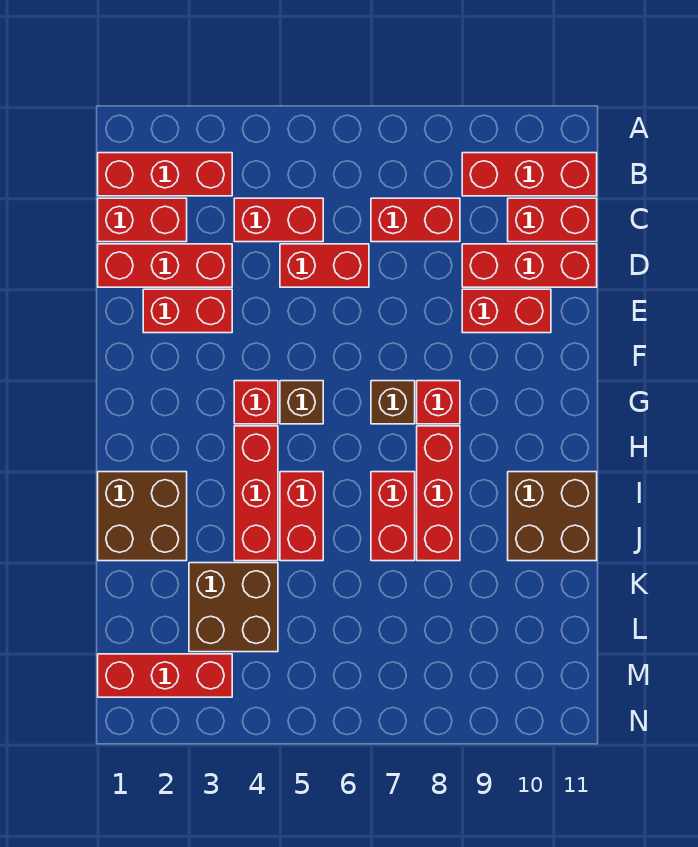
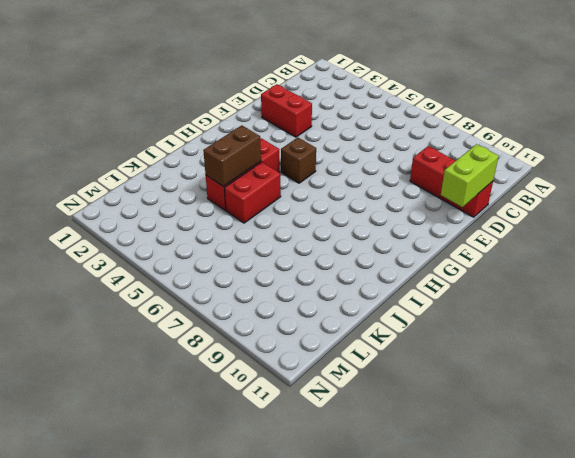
lime 1x2 brick [441,144,499,207] -> none
brown 1x2 brick [203,125,261,187] -> none
none -> red 1x3 brick [98,153,232,196]
none -> red 1x3 brick [462,153,597,196]
none -> red 1x2 brick [98,198,187,242]

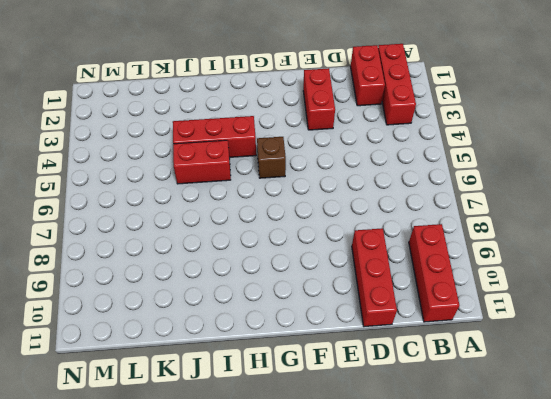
none -> red 1x2 brick [234,198,323,242]
none -> red 1x2 brick [371,198,460,242]
none -> red 1x2 brick [508,198,597,242]

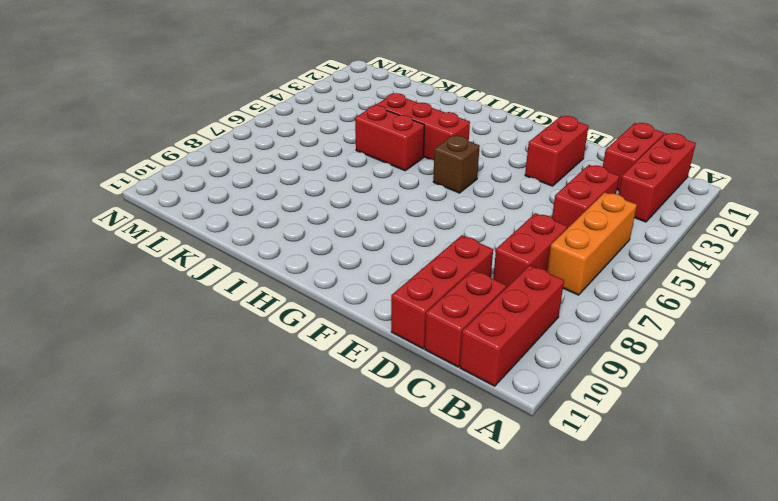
orange 1x3 brick [547,192,637,295] -> none
none -> red 1x3 brick [98,244,232,287]
none -> red 1x2 brick [280,244,369,287]
none -> red 1x2 brick [462,289,551,333]

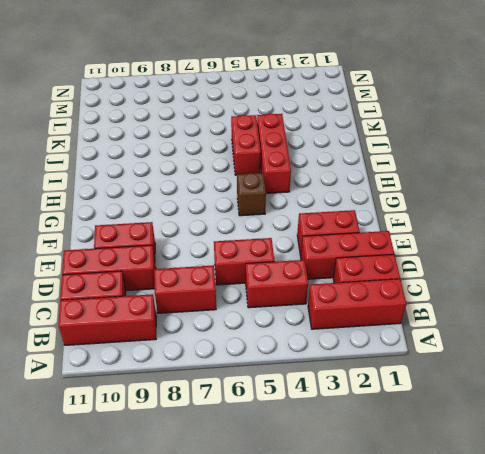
none -> red 1x1 brick [234,381,278,424]
none -> brown 1x1 brick [371,381,415,424]
none -> red 1x1 brick [417,381,460,424]

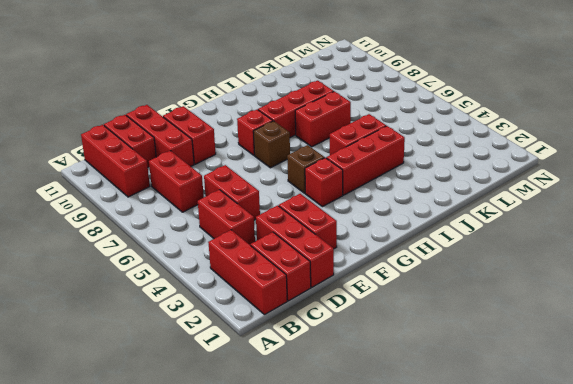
none -> brown 2x2 brick [98,472,187,561]
none -> brown 2x2 brick [508,472,597,561]
none -> brown 2x2 brick [189,563,278,652]

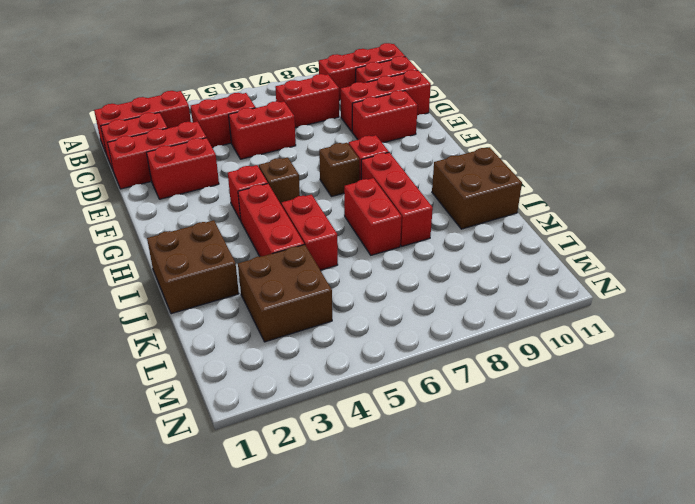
none -> red 1x3 brick [98,654,232,697]

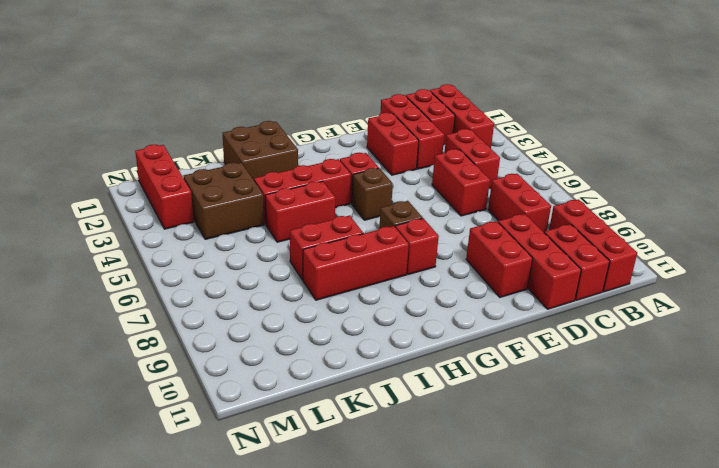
none -> brown 2x2 brick [508,472,597,561]

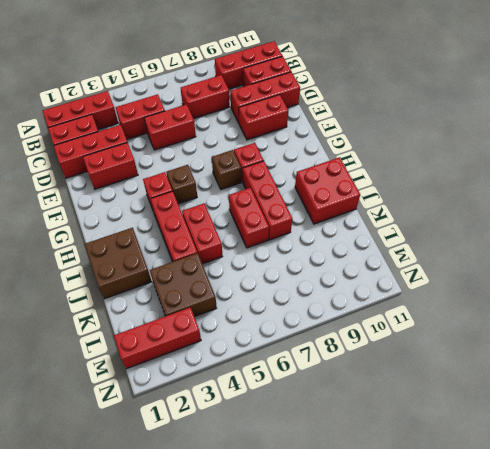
red 2x2 brick [295,157,360,224] -> brown 2x2 brick [508,472,597,561]

